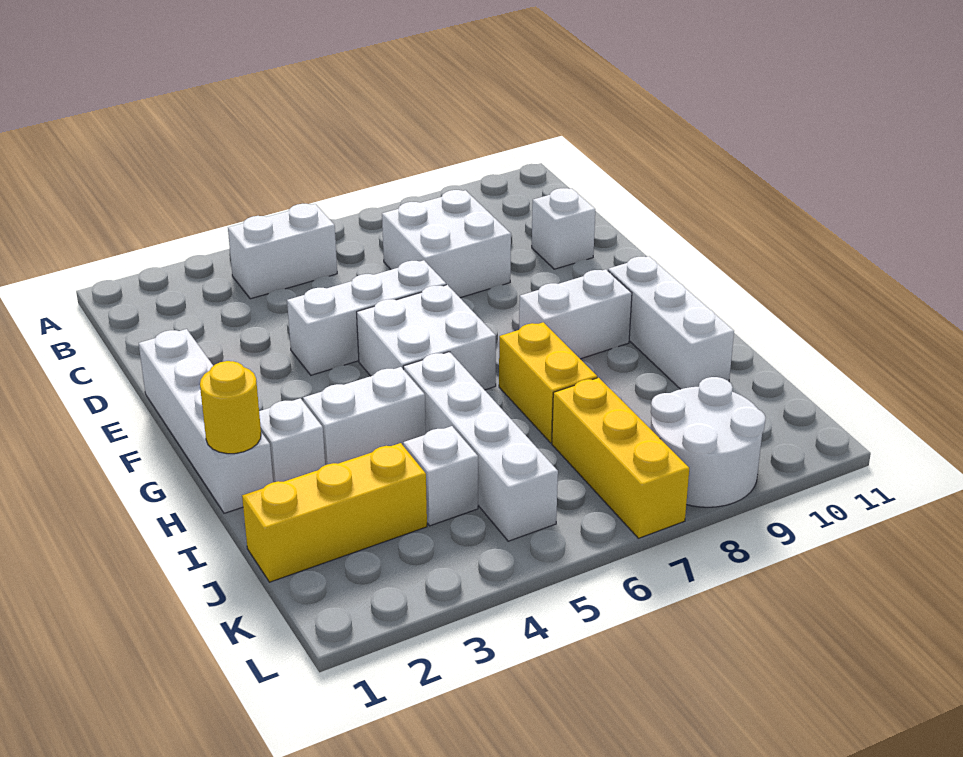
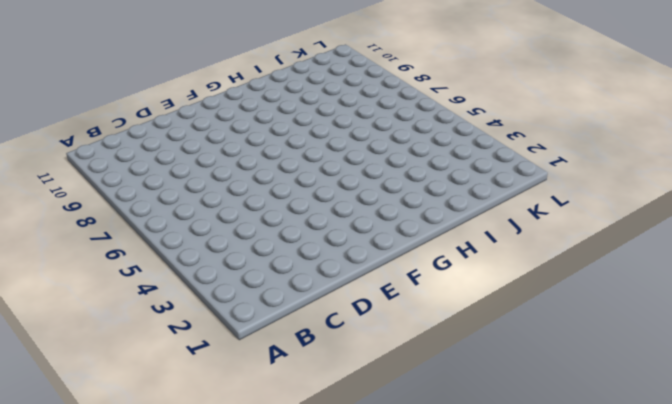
none -> white 1x2 brick [228,204,337,299]
none -> white 2x2 brick [382,190,511,298]
none -> white 1x1 brick [532,188,595,269]

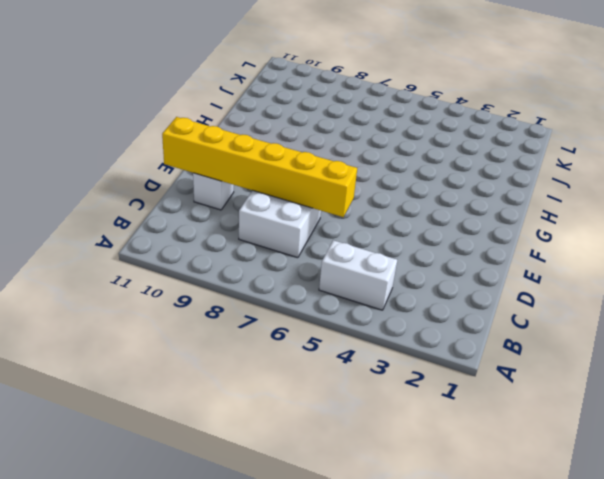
yellow 1x6 brick [162,117,357,217] -> none
none -> white 1x4 brick [139,329,273,513]
none -> white 1x3 brick [287,260,446,375]
none -> white 2x2 brick [357,285,496,390]

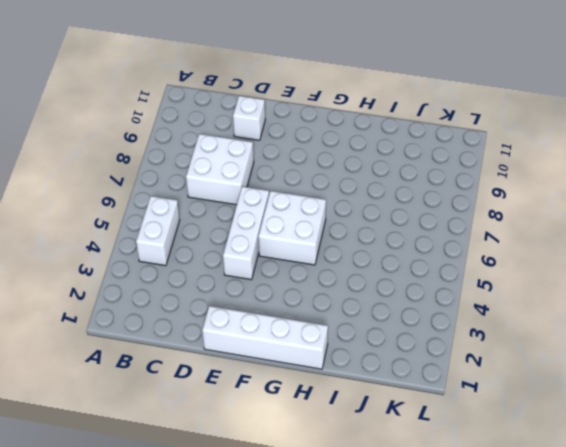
none -> white 1x2 brick [519,269,632,359]
none -> white 1x3 brick [608,256,734,389]
none -> white 1x1 brick [259,398,325,482]

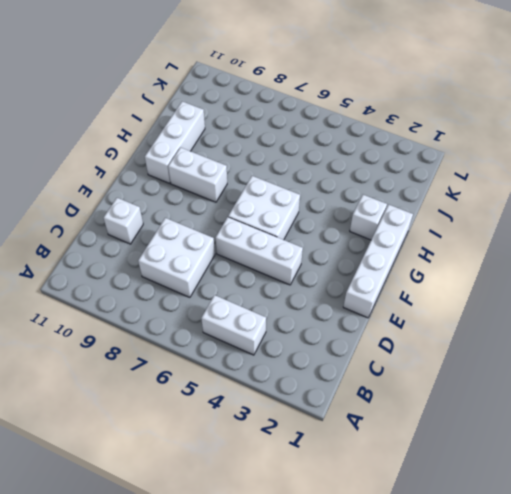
none -> white 1x2 brick [303,367,426,465]
none -> white 1x4 brick [403,352,558,541]
none -> yellow 1x2 brick [499,322,597,443]

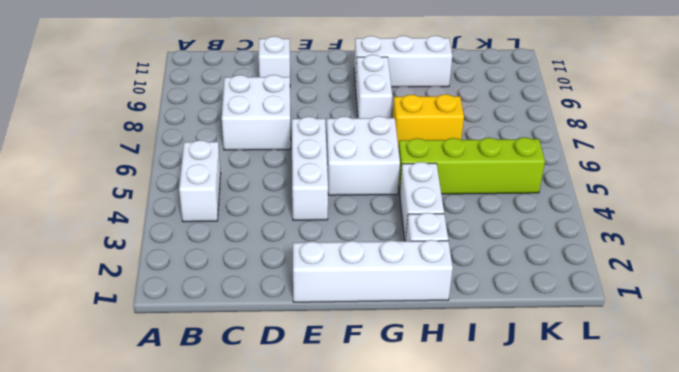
lime 1x4 brick [398,137,545,194] -> white 1x4 brick [403,352,558,541]
none -> yellow 1x3 brick [242,443,427,582]
none -> white 1x1 brick [403,426,478,526]
none -> yellow 1x3 brick [552,378,689,538]

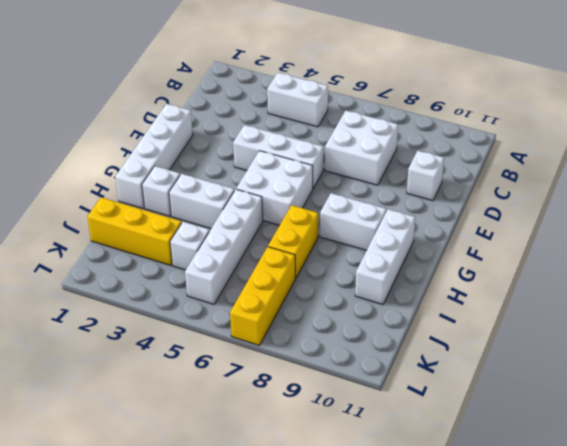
none -> white 2x2 round brick [651,377,766,507]
none -> yellow 1x1 round brick [200,361,261,454]

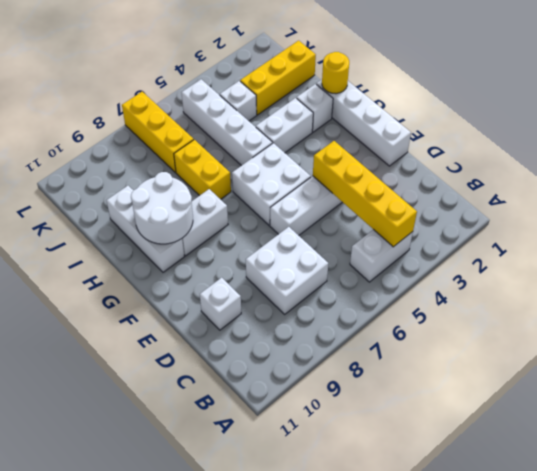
yellow 1x4 brick [313,141,417,247] -> none
white 2x2 round brick [131,172,193,244] -> white 2x2 round brick moved to [651,377,766,507]

